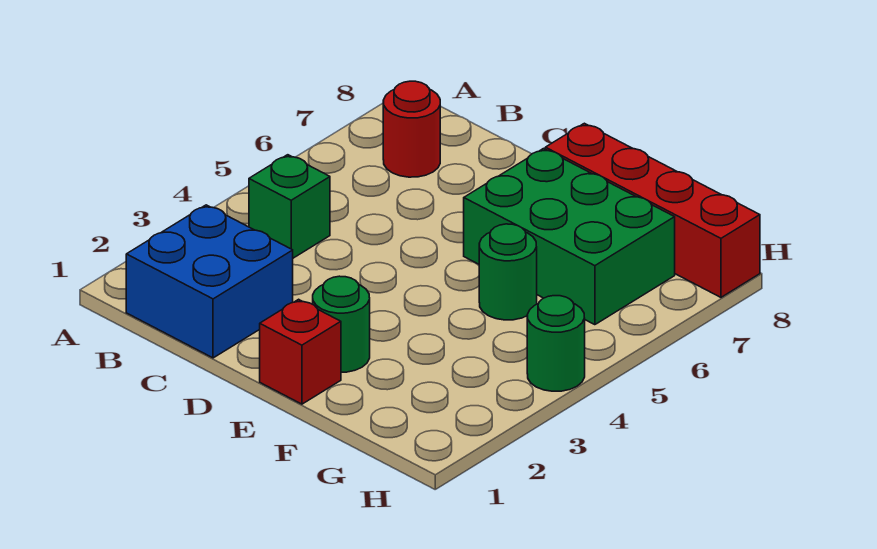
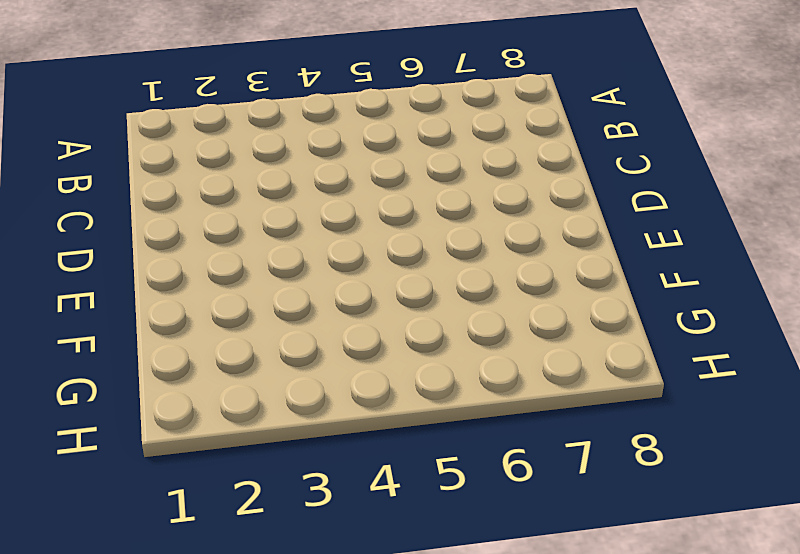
none -> blue 2x2 brick [126,205,293,358]
none -> green 1x1 brick [249,155,330,258]

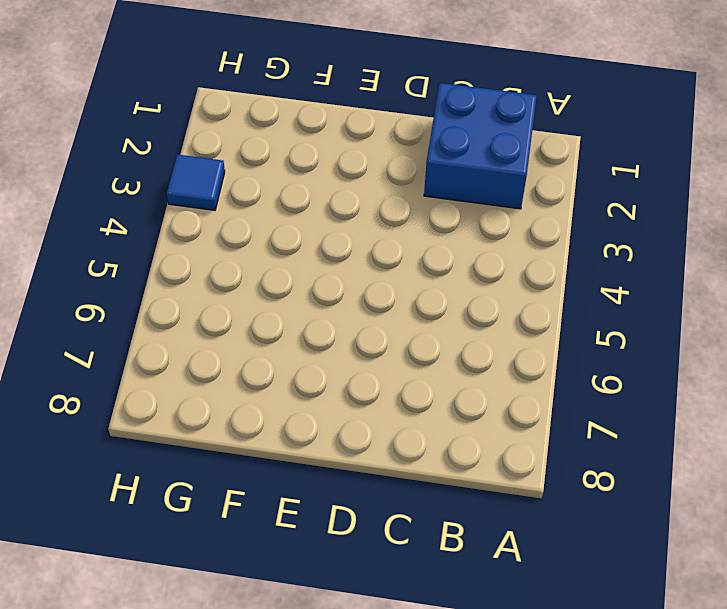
blue 1x1 tile [167,154,225,210] -> none
none -> green 1x1 brick [249,155,330,258]
none -> red 1x1 round brick [383,81,440,177]

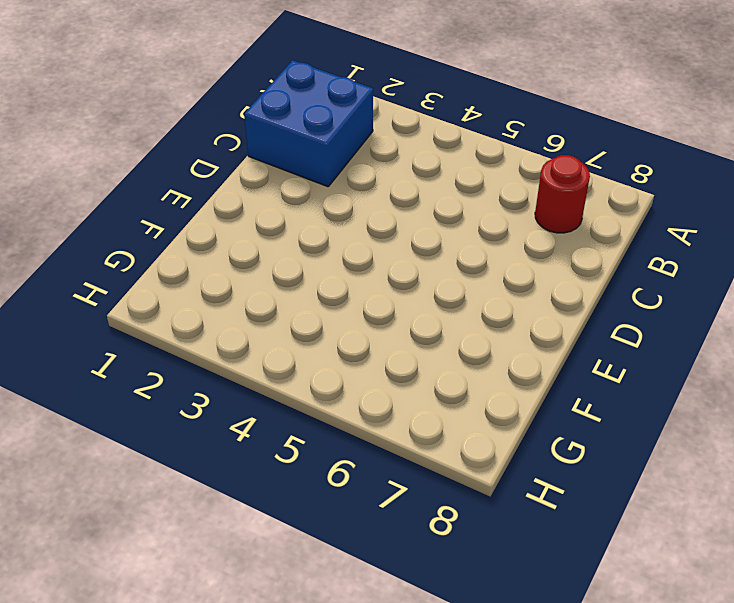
none -> green 1x1 brick [249,155,330,258]
none -> red 1x1 brick [260,299,341,404]

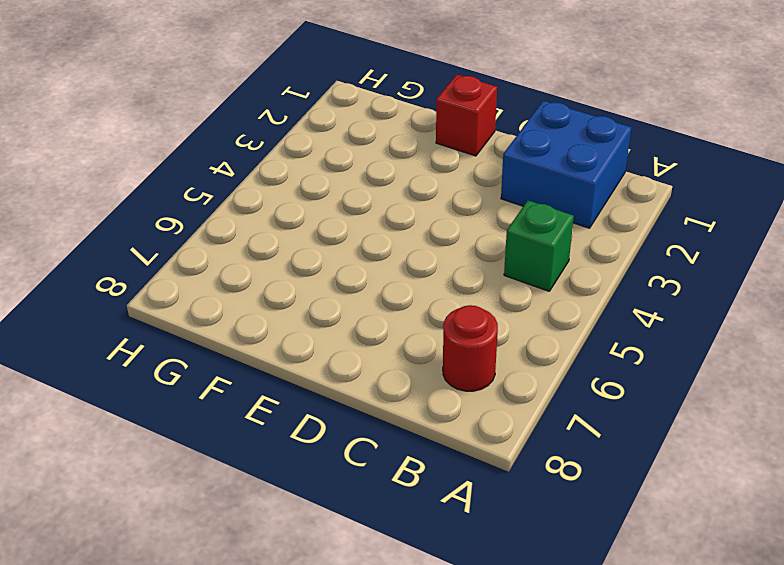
none -> green 1x1 round brick [313,276,370,372]
none -> green 2x3 brick [464,149,675,325]

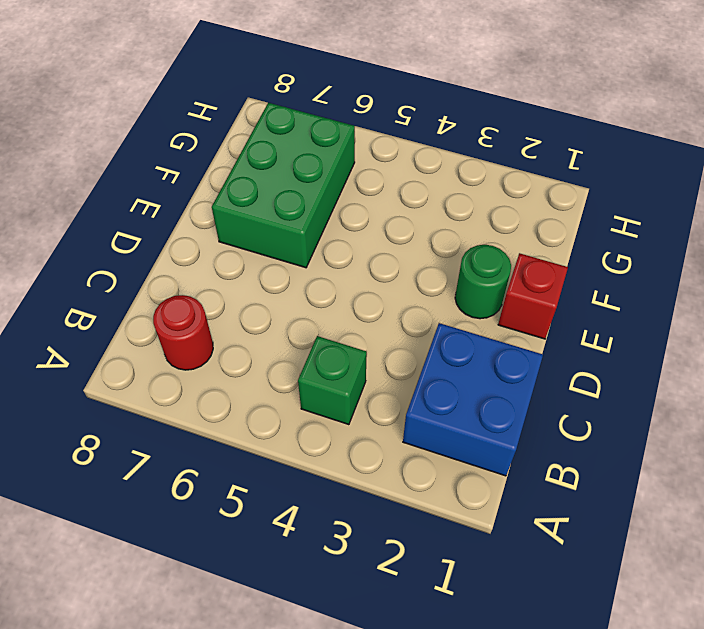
none -> red 1x4 brick [545,123,760,297]
none -> green 1x1 round brick [479,224,537,320]

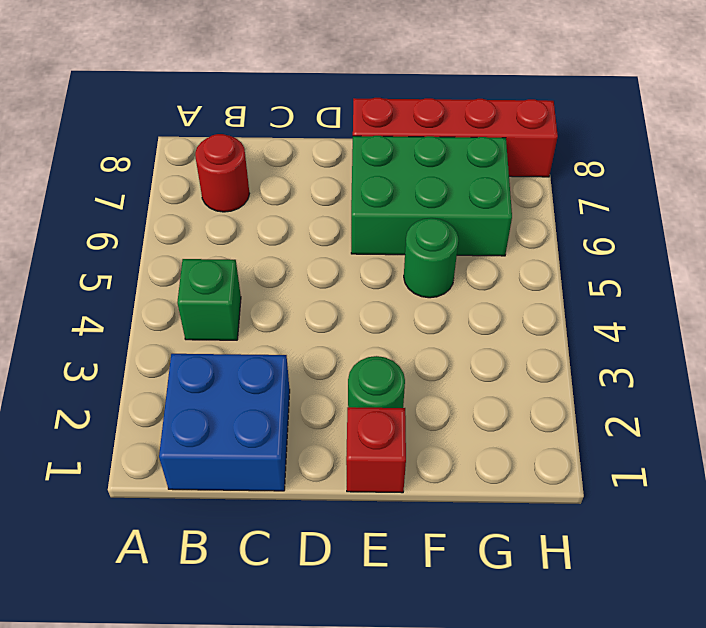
none -> green 1x1 round brick [527,296,585,391]

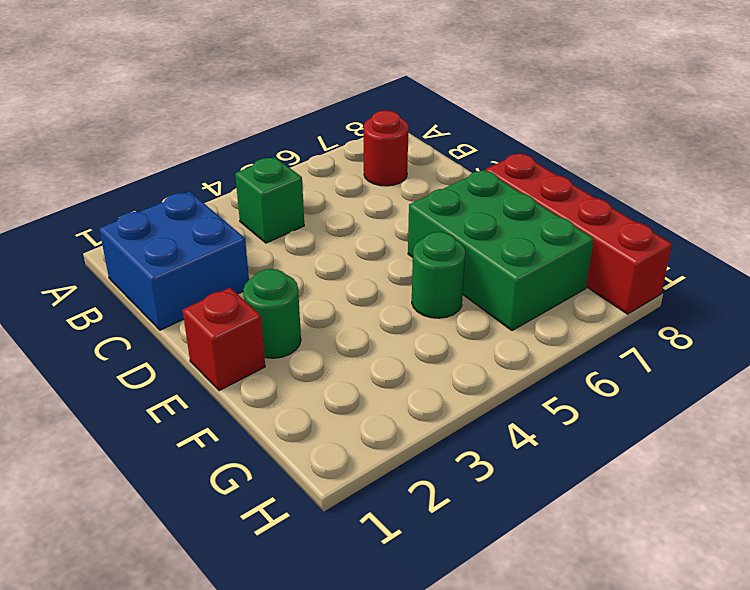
none -> green 1x1 round brick [527,296,585,391]

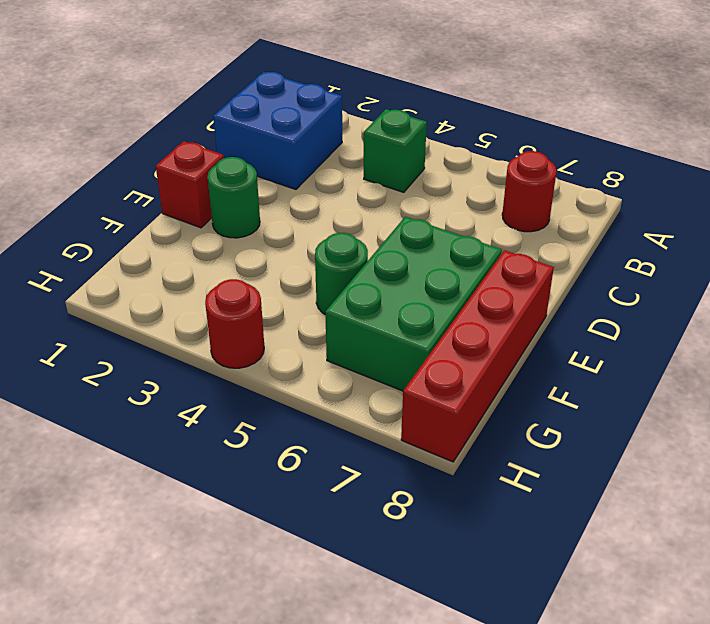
red 1x1 round brick [205,279,264,368] -> green 1x1 round brick [527,296,585,391]

